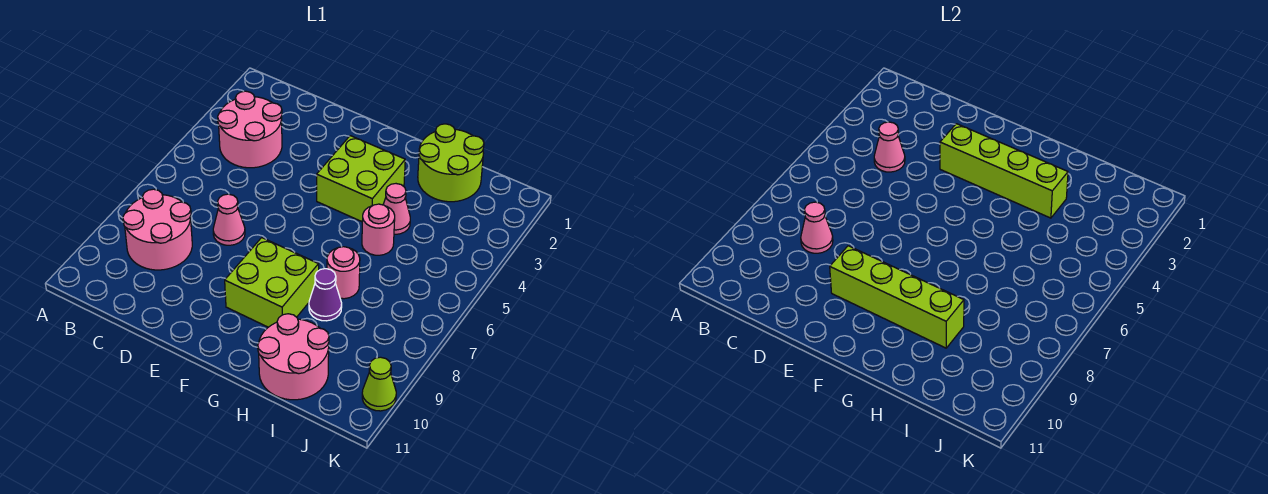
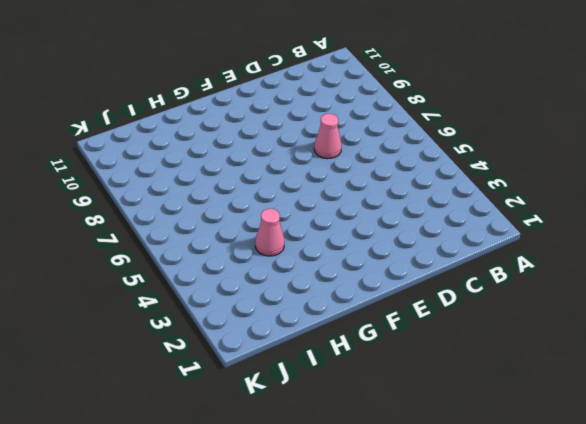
none -> pink 2x2 round brick [218,91,282,168]
none -> pink 2x2 round brick [123,189,192,270]
none -> lime 2x2 brick [317,136,405,222]

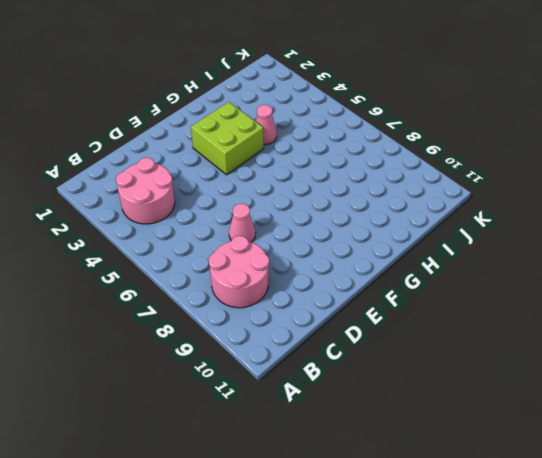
none -> lime 2x2 brick [225,238,319,327]
none -> lime 2x2 round brick [418,124,484,202]
none -> pink 1x1 round brick [362,204,395,255]

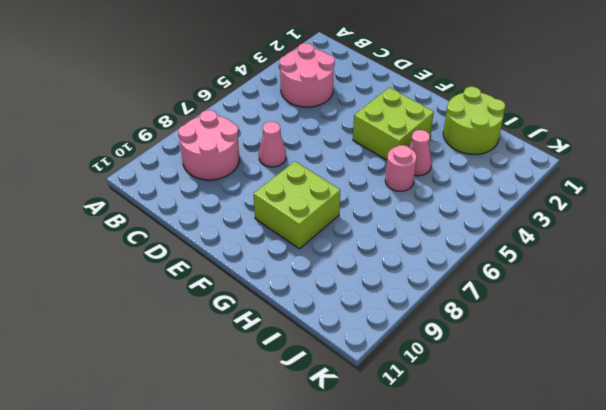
none -> pink 1x1 round brick [327,247,360,299]
none -> purple 1x1 cone [309,269,342,321]
none -> pink 2x2 round brick [258,314,329,400]

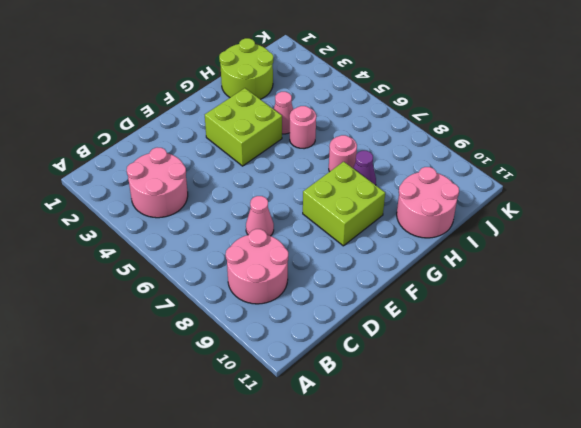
none -> lime 1x1 cone [362,357,396,411]
none -> pink 1x1 cone [874,122,905,172]
none -> pink 1x1 cone [801,202,833,253]

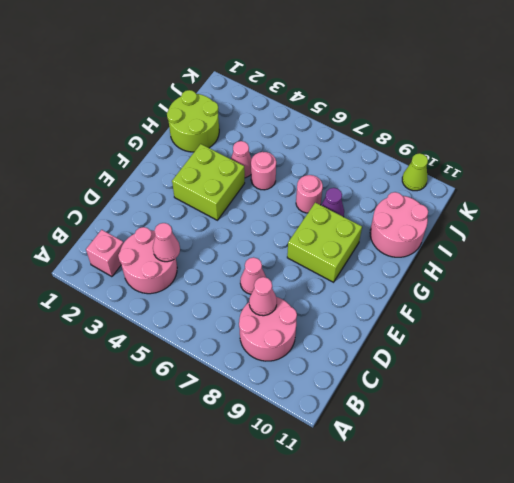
pink 1x1 brick [86,230,123,277] -> none
none -> lime 1x4 brick [940,124,1068,218]
none -> lime 1x4 brick [830,246,964,348]

